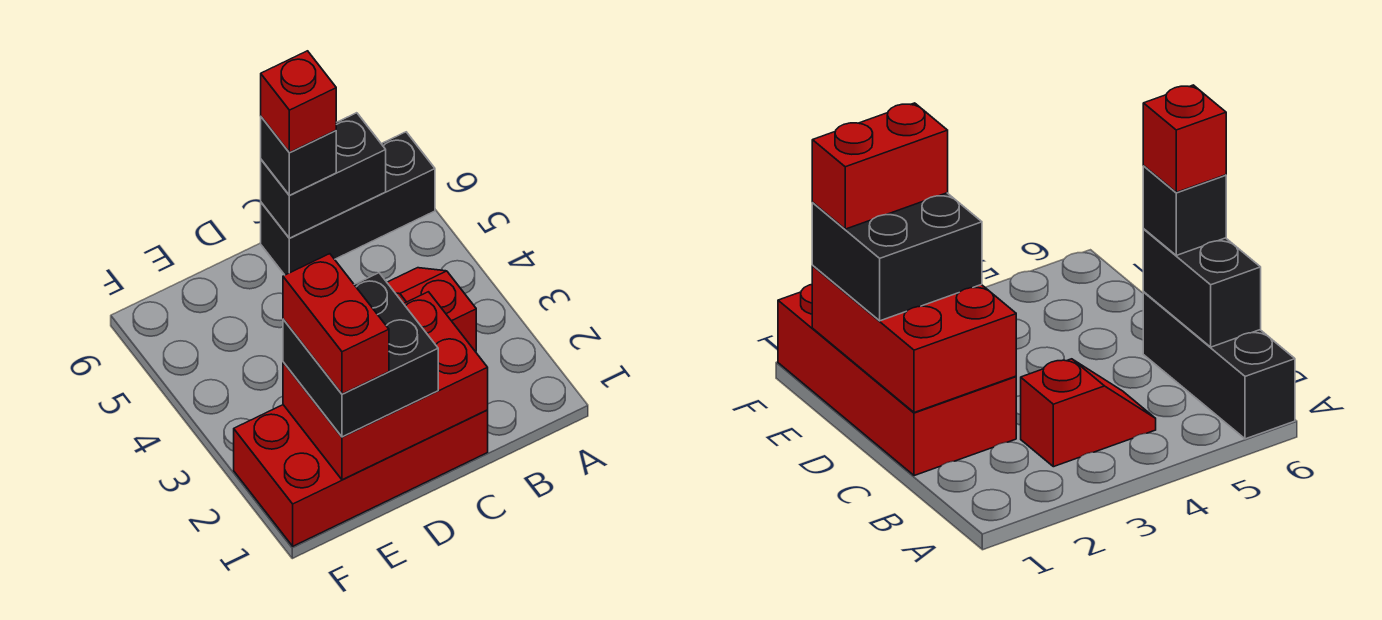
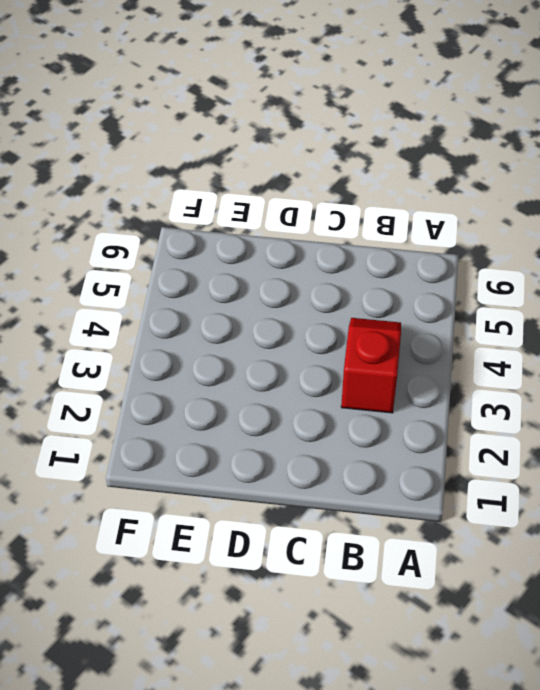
none -> black 1x3 brick [261,132,435,275]
none -> red 2x4 brick [234,405,488,546]

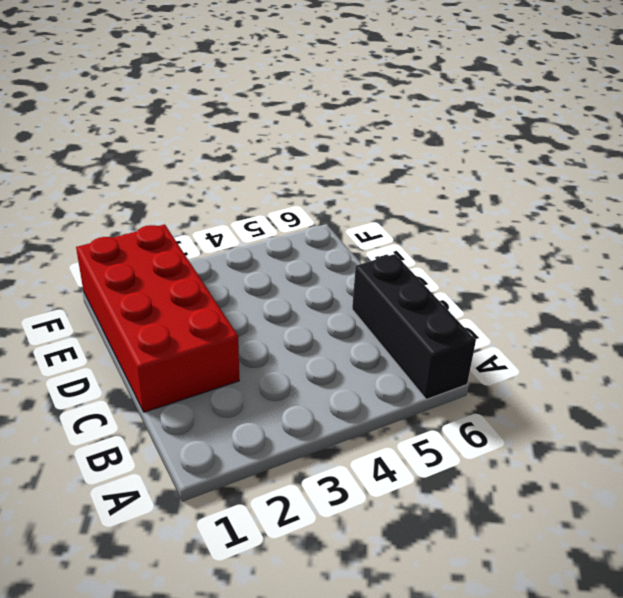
none -> red 1x2 slope [387,268,476,352]
none -> black 1x2 brick [261,113,386,238]

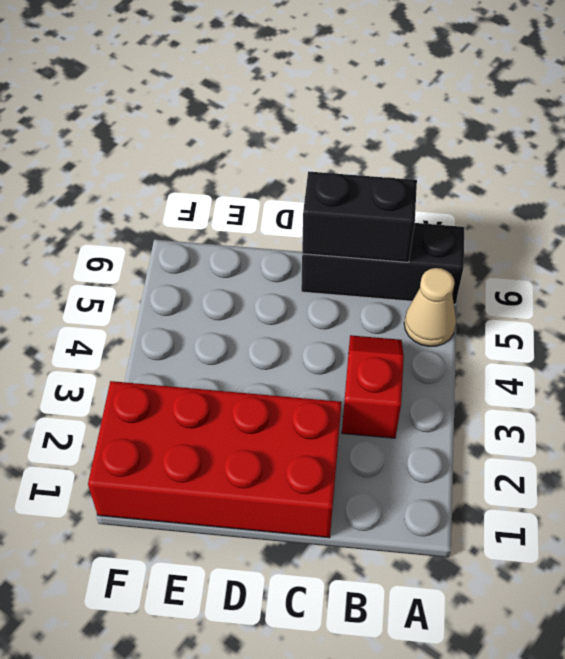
tan 1x1 cone [404,268,456,346] -> none
none -> red 2x3 brick [283,292,488,480]
none -> black 1x1 brick [261,117,336,196]

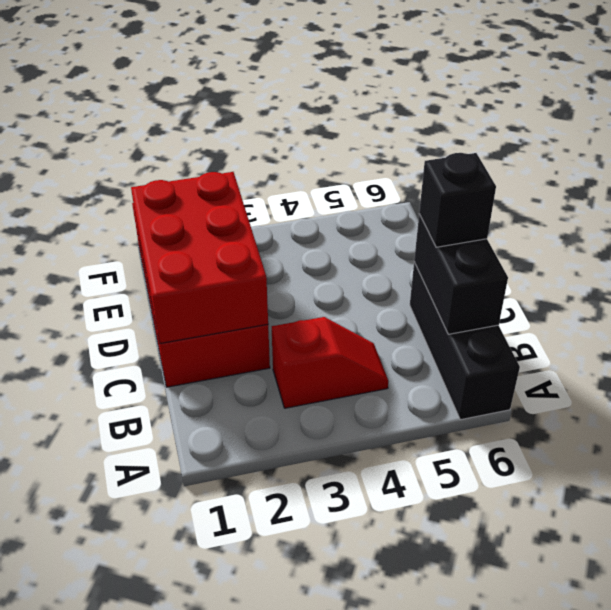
none -> black 2x2 brick [283,273,438,437]
none -> red 1x1 brick [261,51,336,153]

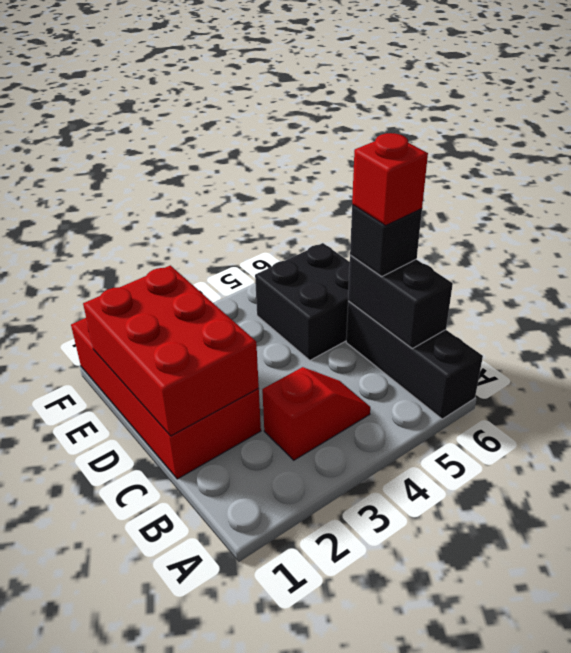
black 2x2 brick [255,243,350,360] -> black 2x2 brick moved to [283,273,438,437]
none -> red 1x2 brick [283,254,389,394]

